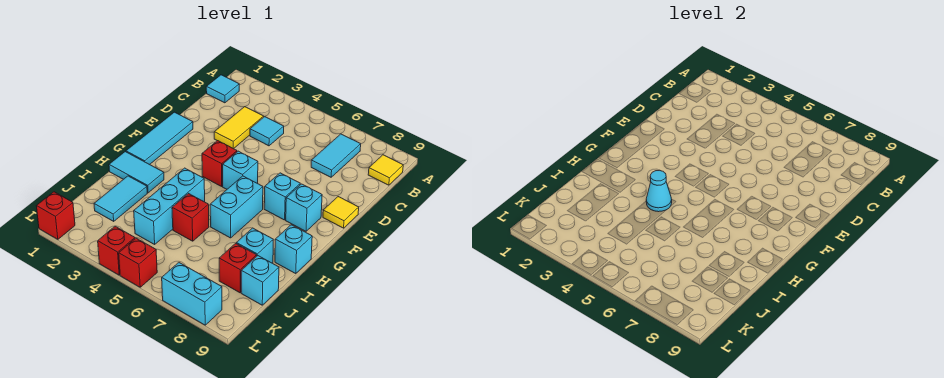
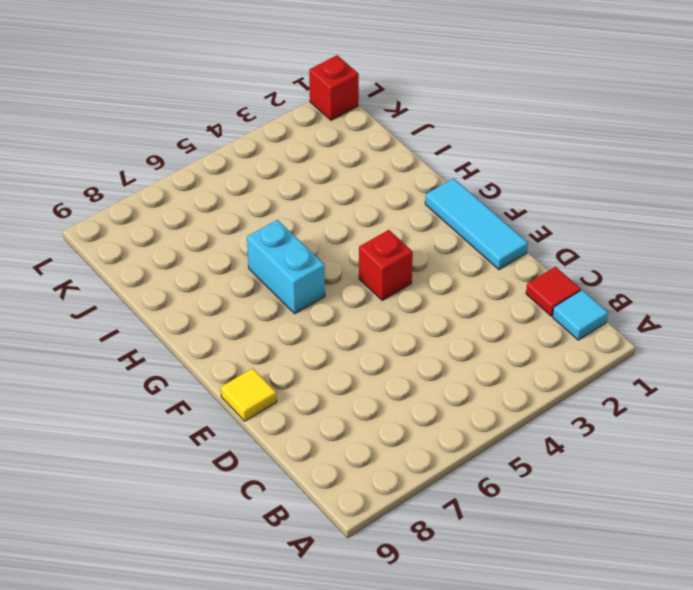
red 1x1 tile [526,267,581,316] -> none
none -> cyan 1x2 tile [311,134,361,177]
none -> yellow 1x1 tile [368,155,403,185]
none -> yellow 1x2 tile [214,107,264,149]

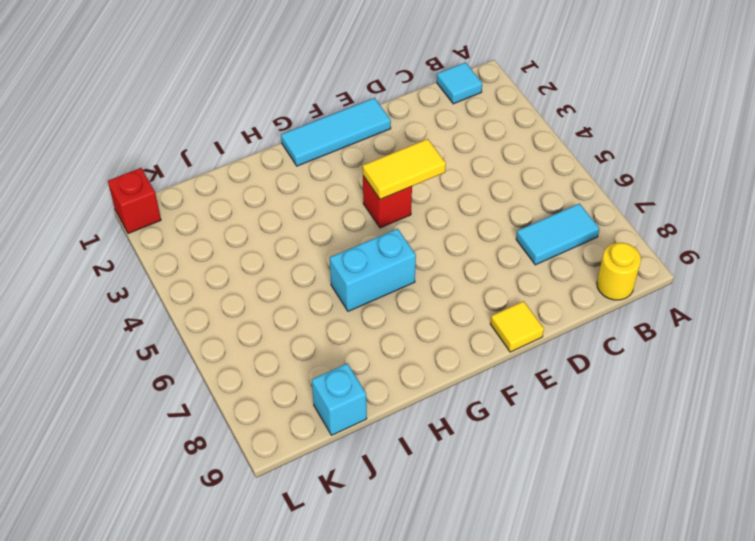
yellow 1x1 round brick [597,243,641,300] -> yellow 1x1 tile [368,155,403,185]
yellow 1x2 tile [363,139,446,199] -> yellow 1x2 tile moved to [214,107,264,149]
none -> cyan 1x1 tile [250,117,284,146]
none -> cyan 1x1 brick [223,151,258,189]
none -> cyan 1x1 brick [264,173,300,220]

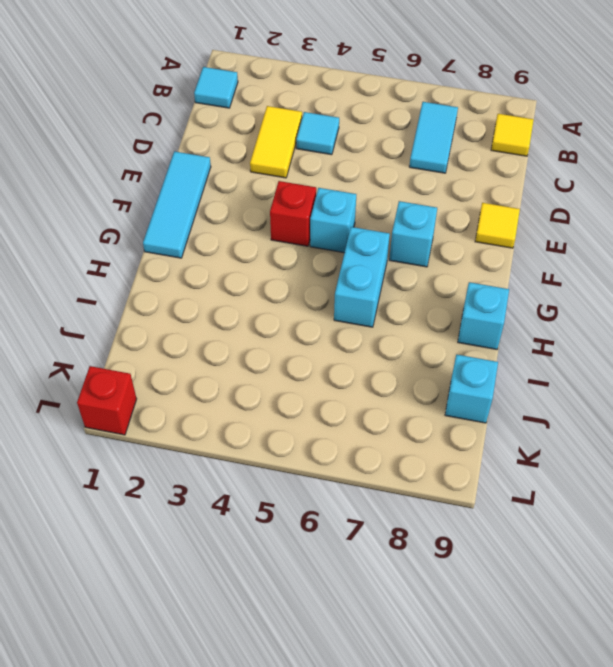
none -> cyan 1x1 brick [286,184,322,231]
none -> cyan 1x2 tile [109,152,164,193]
none -> cyan 1x3 brick [134,168,205,244]

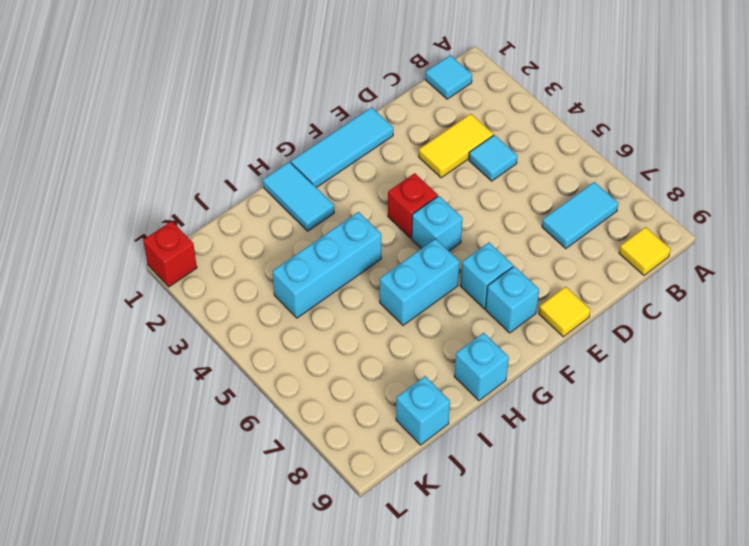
none -> cyan 1x2 tile [94,176,147,221]
none -> red 1x1 brick [172,194,209,241]
none -> cyan 1x1 brick [236,228,273,263]

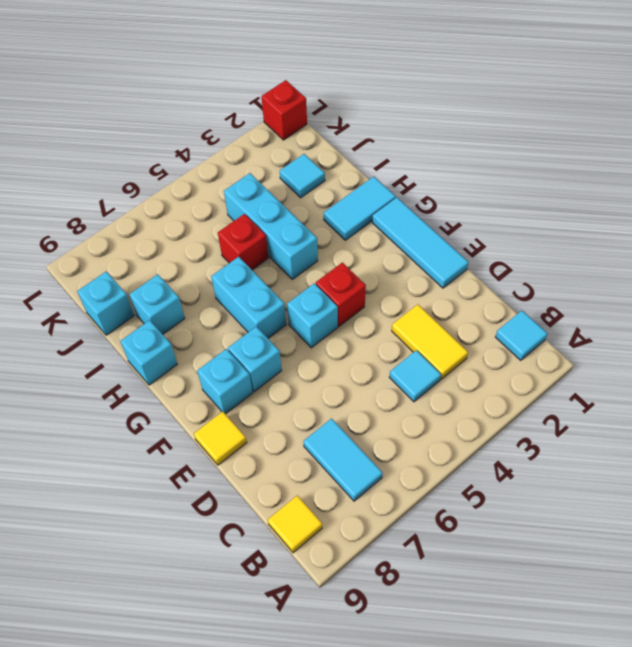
cyan 1x1 tile [280,154,325,198] -> cyan 1x2 tile [94,176,147,221]
none -> red 1x1 brick [219,243,257,293]
none -> red 1x1 brick [98,226,135,275]
none -> red 1x1 brick [119,238,157,287]

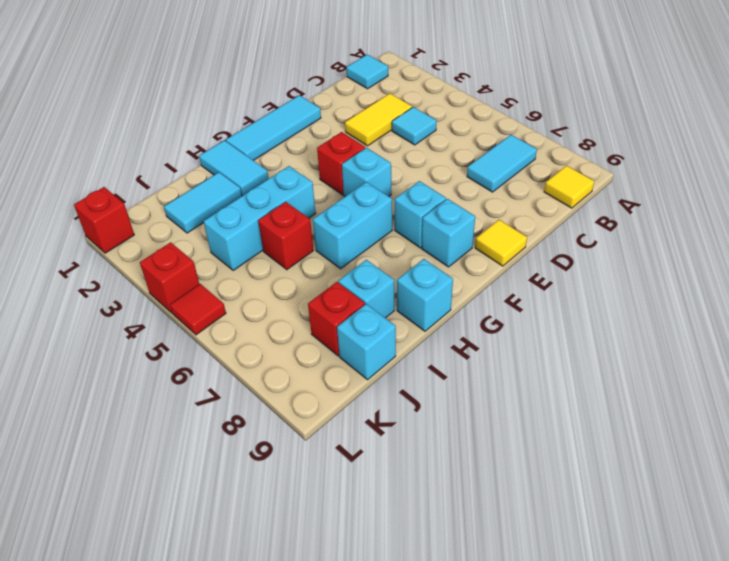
red 1x1 tile [170,284,226,335] -> red 1x1 brick [119,238,157,287]
none -> cyan 1x2 brick [162,263,222,325]
none -> cyan 1x1 cone [646,170,672,212]

